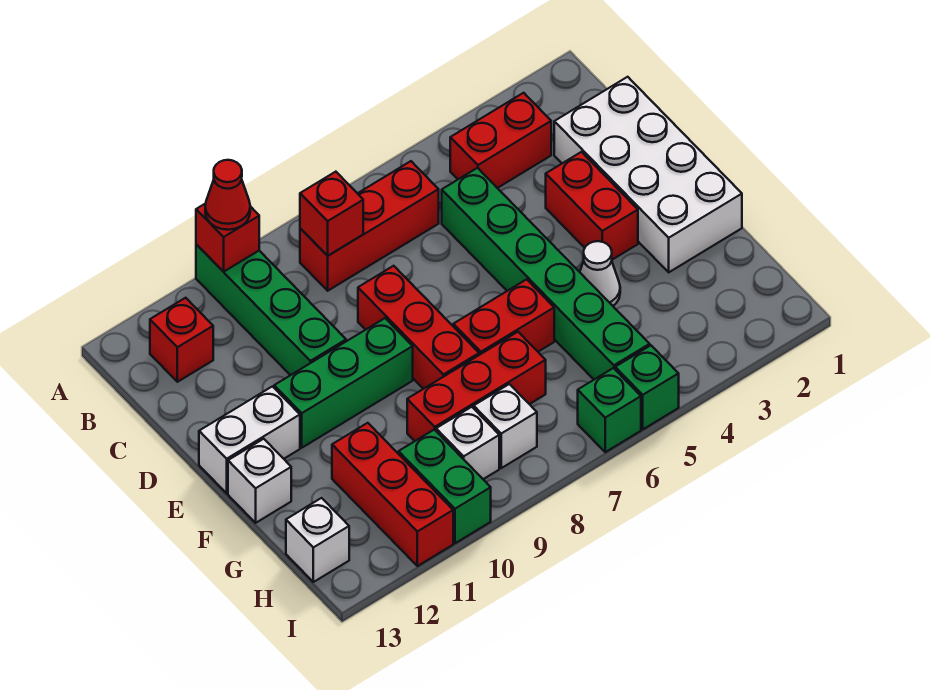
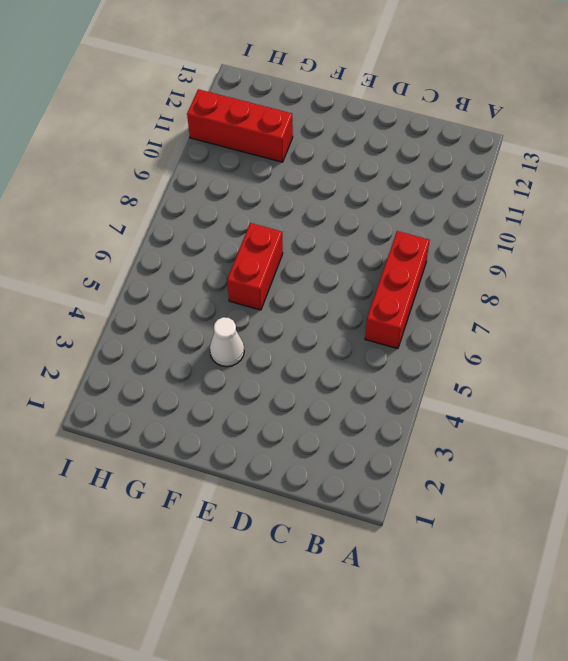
none -> green 1x4 brick [196,244,346,375]
none -> red 1x2 brick [450,93,551,188]
none -> red 1x1 brick [150,298,213,382]

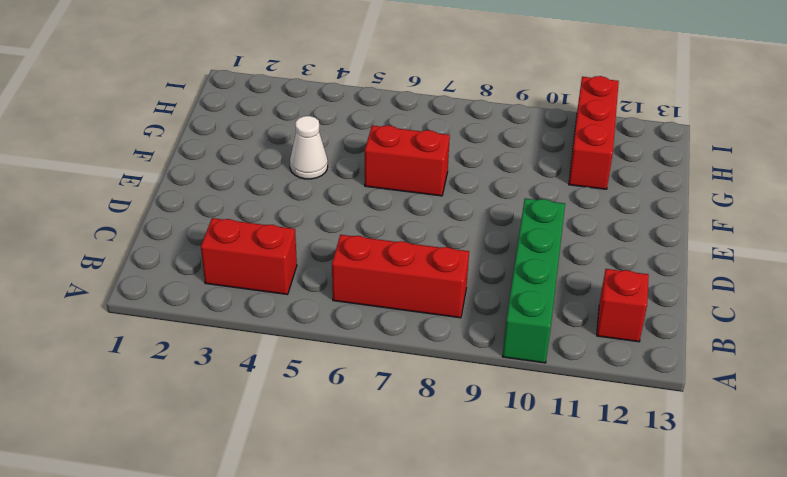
none -> white 2x4 brick [554,77,742,272]
none -> green 1x6 brick [442,168,650,379]
none -> red 1x2 brick [546,152,638,260]

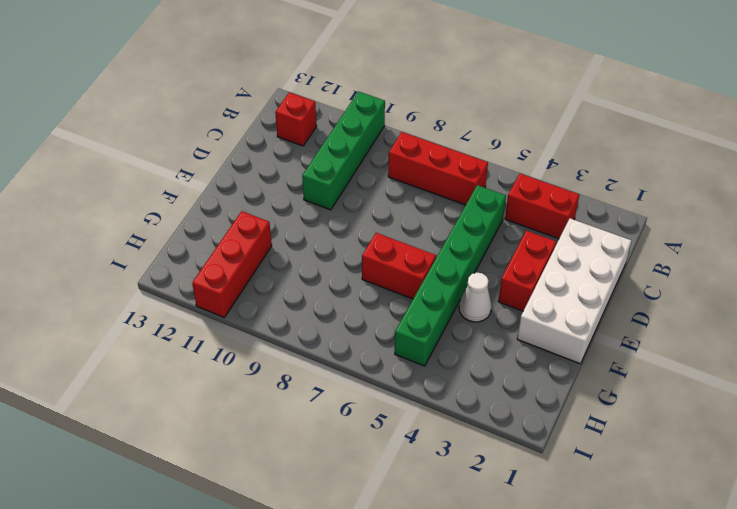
none -> red 1x3 brick [358,266,479,389]
none -> green 1x3 brick [274,318,413,448]
none -> white 1x2 brick [199,386,300,493]

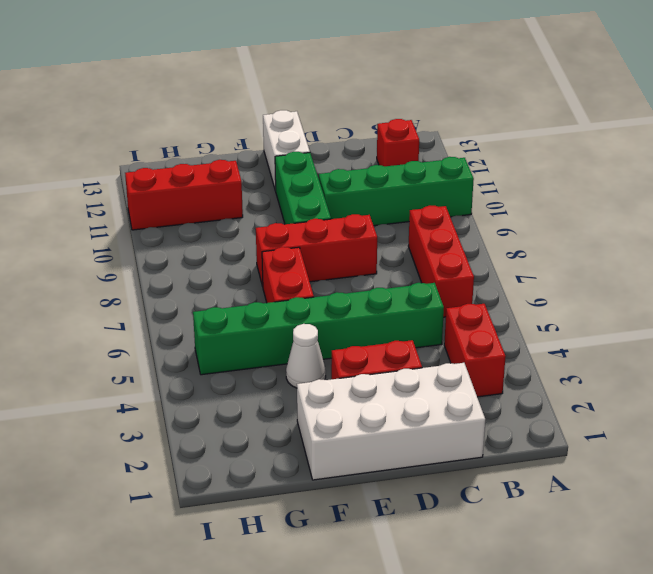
none -> white 1x1 brick [228,439,291,523]
none -> red 1x3 brick [407,332,546,441]
none -> white 1x1 brick [474,384,537,468]

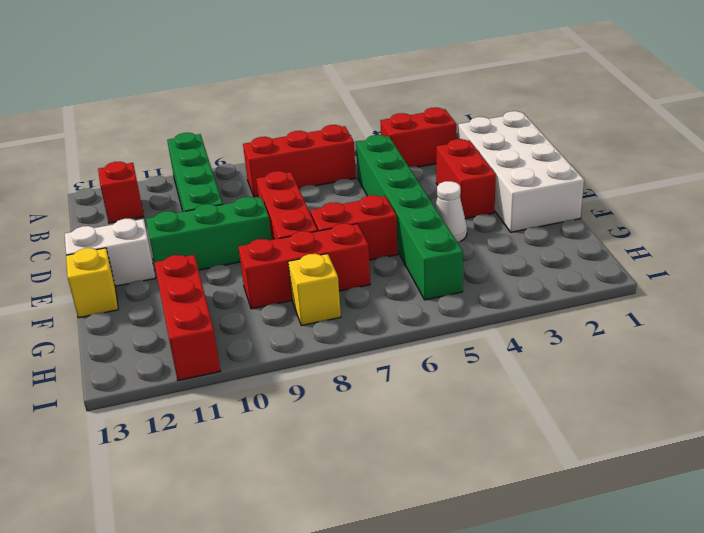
yellow 1x1 brick [66,248,118,318] -> white 1x1 brick [228,439,291,523]
yellow 1x1 brick [288,254,341,326] -> white 1x1 brick [474,384,537,468]
none -> white 1x1 brick [436,407,499,479]
none -> green 1x2 brick [399,430,491,543]
none -> white 1x1 brick [286,498,349,582]

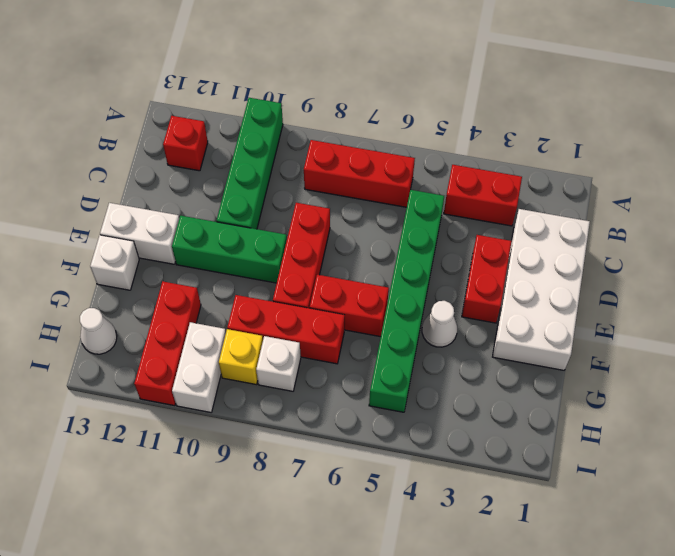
yellow 1x1 brick [219,329,263,385] -> white 1x1 brick [436,407,499,479]
white 1x2 brick [172,322,226,412] -> green 1x2 brick [399,430,491,543]
white 1x1 cone [80,308,117,354] -> white 1x1 brick [286,498,349,582]
none -> green 1x1 brick [615,345,679,429]
none -> green 1x1 brick [578,368,641,452]
none -> red 1x1 brick [196,203,259,272]

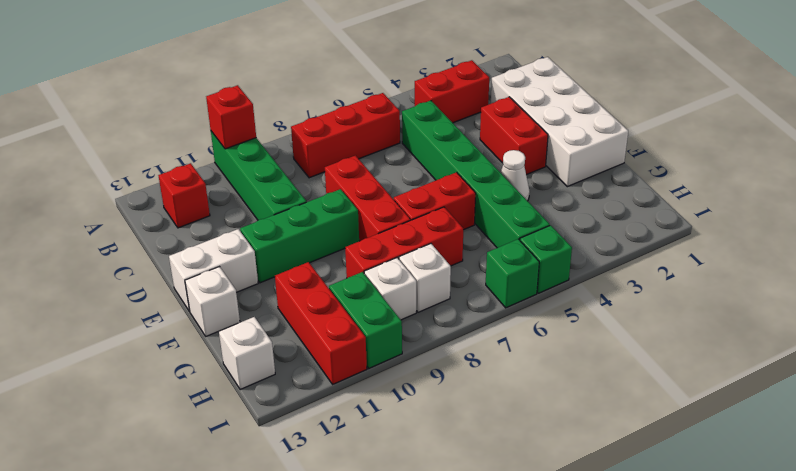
none -> red 1x1 brick [300,172,363,256]
none -> red 1x1 cone [205,160,250,230]

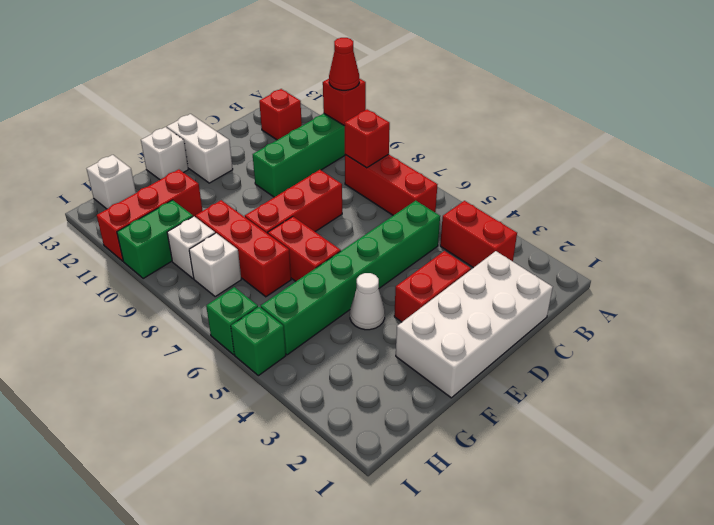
none -> green 1x3 brick [274,318,413,448]

